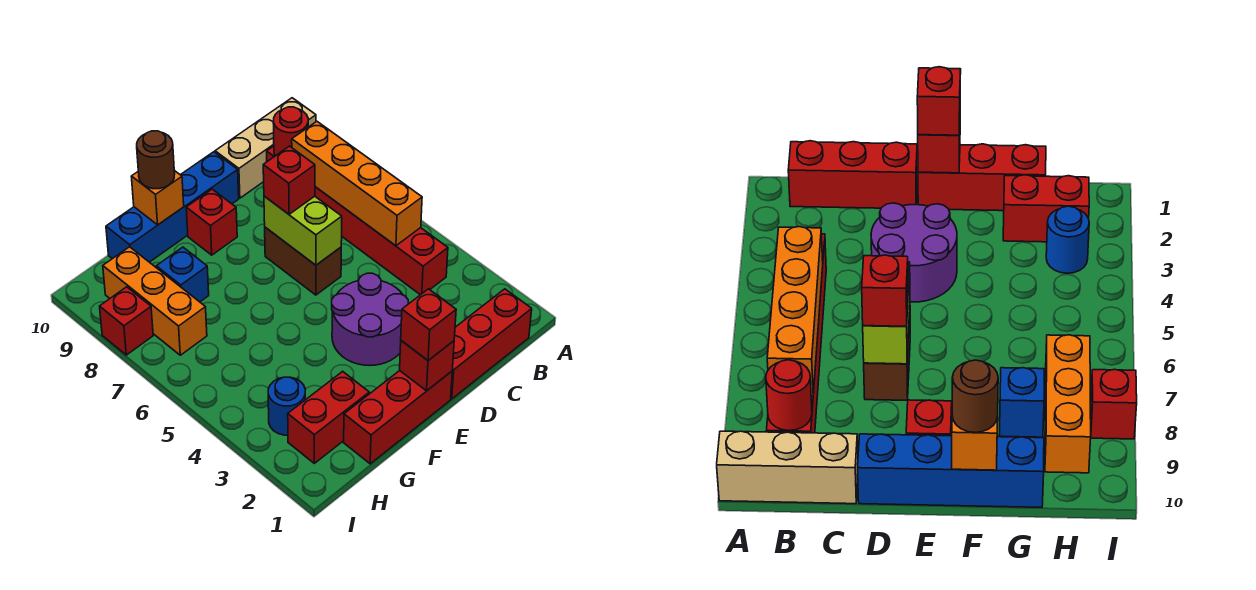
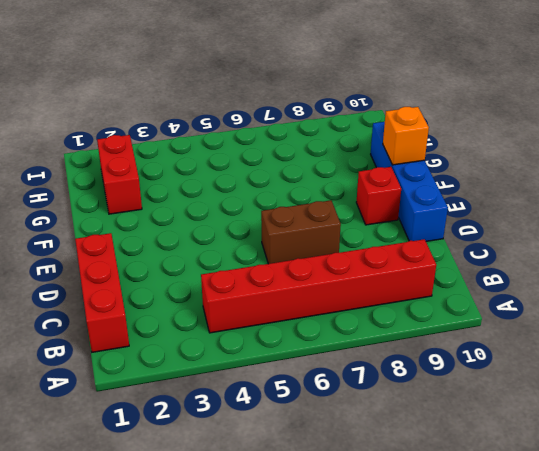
none -> tan 1x3 brick [215,98,316,198]
none -> purple 2x2 round brick [332,273,408,366]
none -> red 1x3 brick [344,371,452,464]

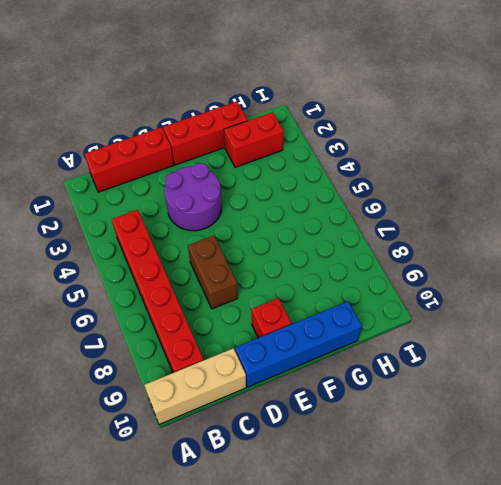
none -> blue 1x1 brick [156,247,209,302]
none -> blue 1x1 round brick [268,377,305,435]
none -> orange 1x3 brick [103,247,207,355]

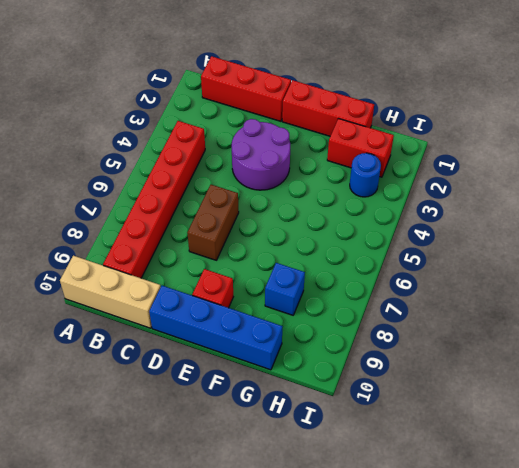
none -> orange 1x3 brick [103,247,207,355]
none -> red 1x1 brick [100,287,153,355]
none -> orange 1x4 brick [292,122,422,246]

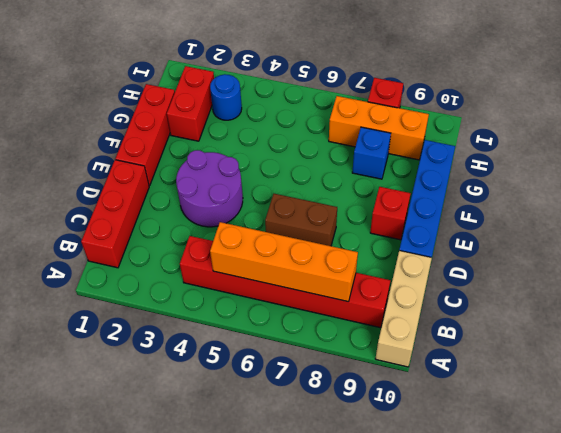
none -> red 1x1 round brick [273,107,308,156]
none -> lime 1x2 brick [264,196,342,265]
none -> red 1x1 brick [400,341,454,391]

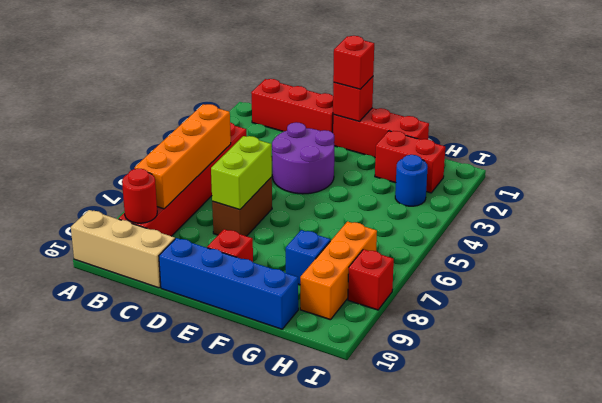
none -> orange 1x1 brick [131,170,184,225]
none -> red 1x1 brick [263,146,315,214]
none -> brown 1x1 round brick [137,131,175,189]

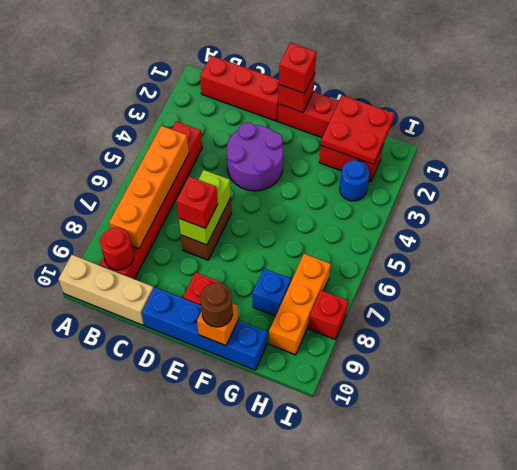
red 2x2 plate [321,95,395,164] -> none

